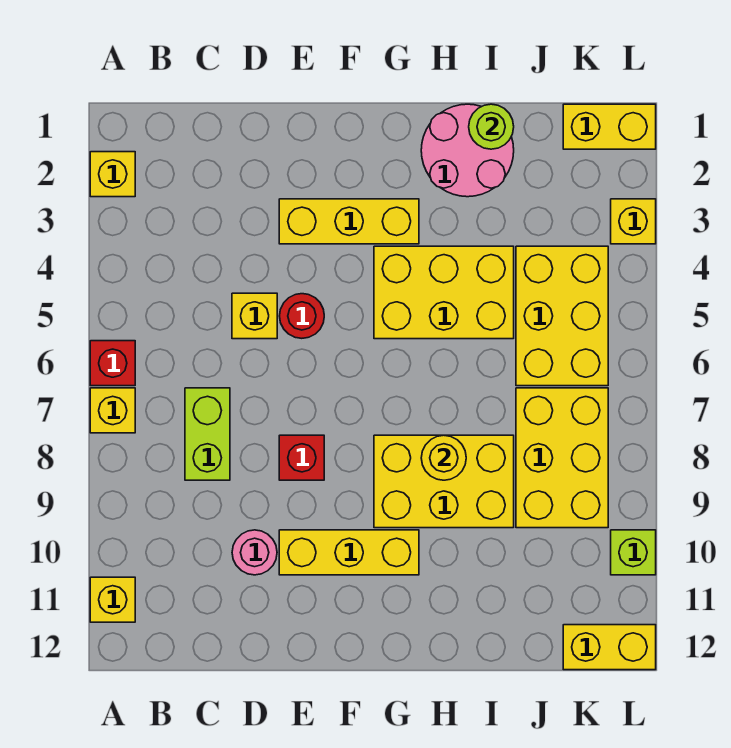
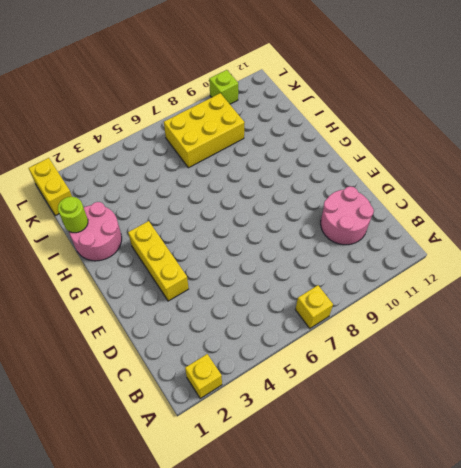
pink 2x2 round brick [321,186,374,245] -> pink 1x1 round brick [232,530,277,575]
none -> red 1x1 brick [90,341,135,386]
none -> yellow 1x1 brick [90,577,135,622]
none -> lime 1x2 brick [185,388,230,480]

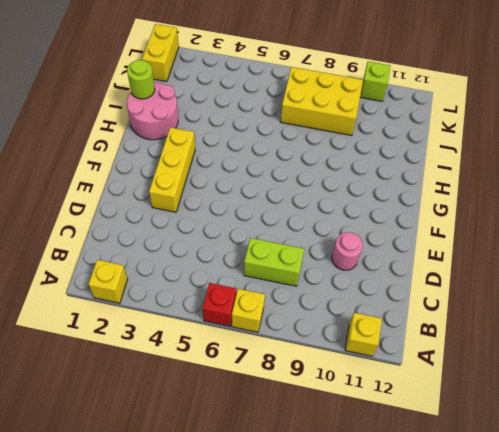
none -> yellow 1x1 brick [232,293,277,339]
none -> red 1x1 round brick [280,294,324,338]
none -> red 1x1 brick [279,435,324,480]

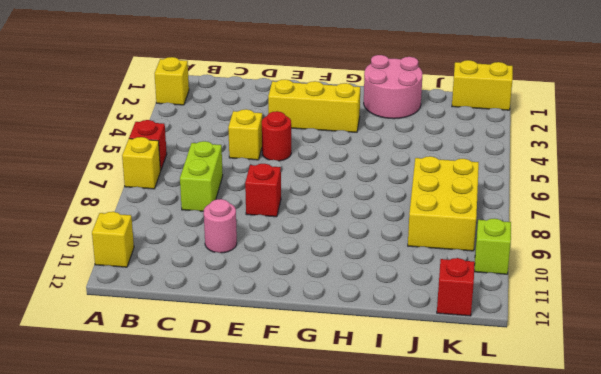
red 1x1 brick [437,258,475,316] -> yellow 1x2 brick [563,625,656,670]
none -> yellow 1x3 brick [279,530,419,575]
none -> yellow 2x3 brick [374,246,514,339]
none -> yellow 2x3 brick [374,435,514,528]

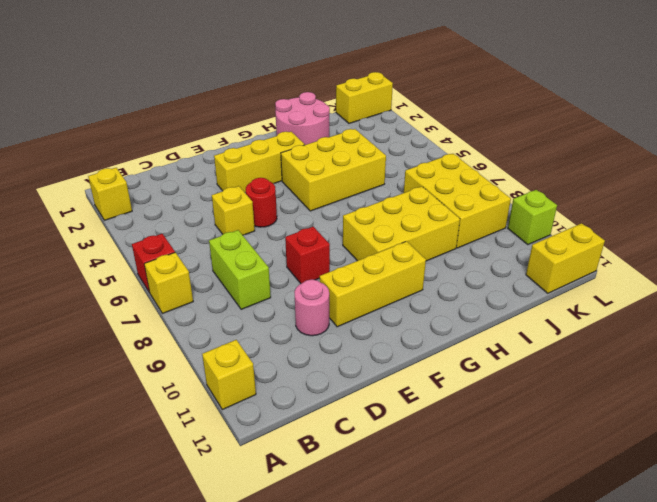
none -> yellow 2x3 brick [516,246,608,386]
none -> yellow 1x1 brick [611,199,656,244]
none -> yellow 1x1 round brick [421,435,466,480]

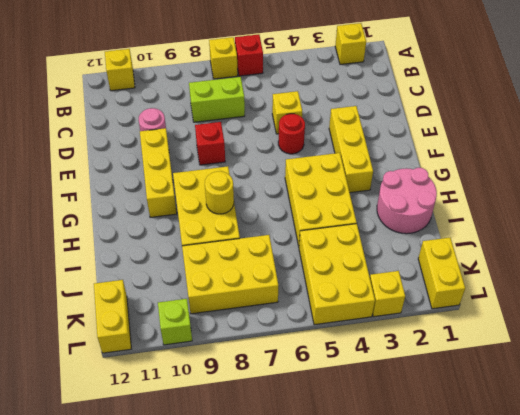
yellow 2x3 brick [299,224,375,325] -> yellow 2x3 brick turned to [516,246,608,386]
none -> lime 1x1 round brick [469,104,514,149]

